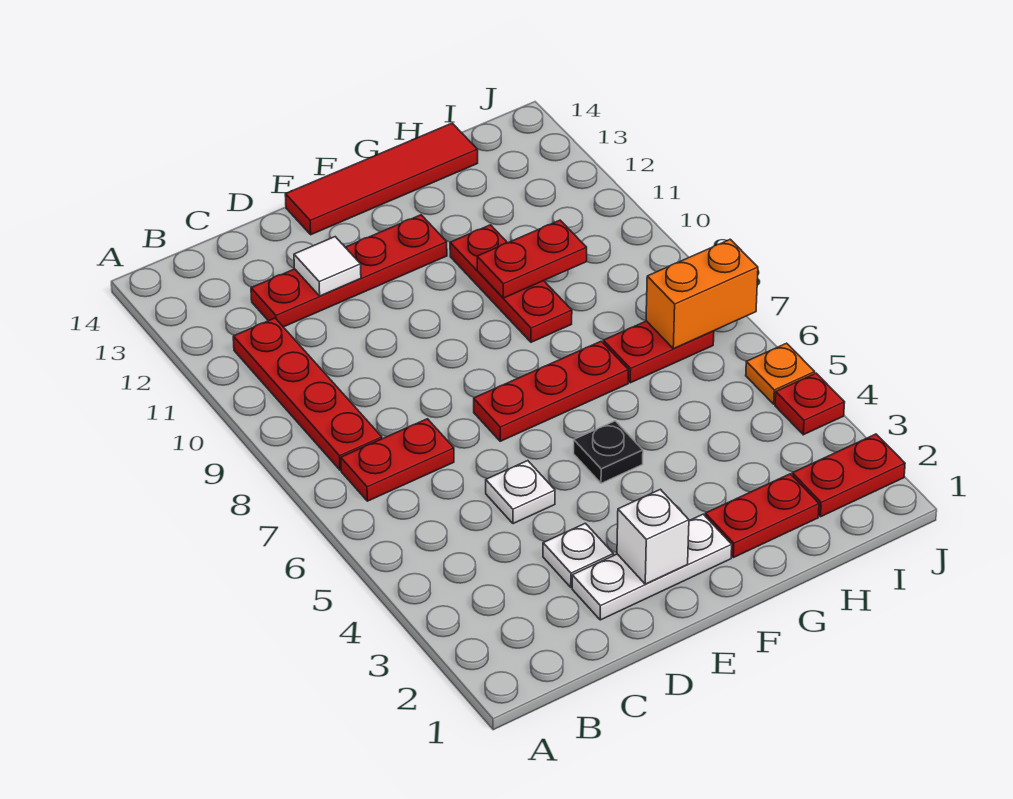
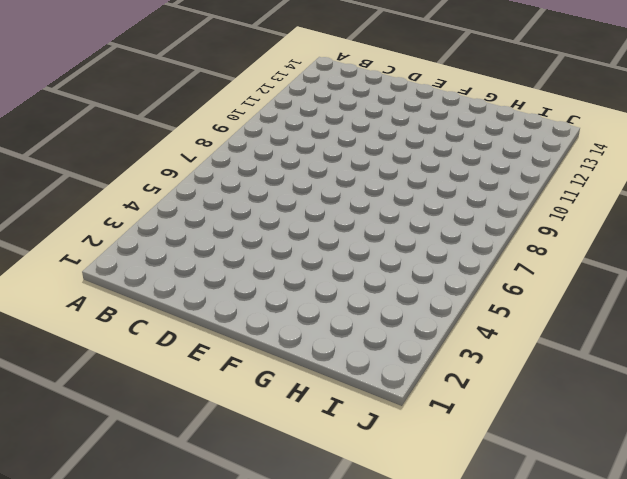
none -> red 1x2 plate [341,419,454,501]
none -> red 1x4 plate [233,318,382,470]
none -> red 1x4 plate [251,215,447,327]

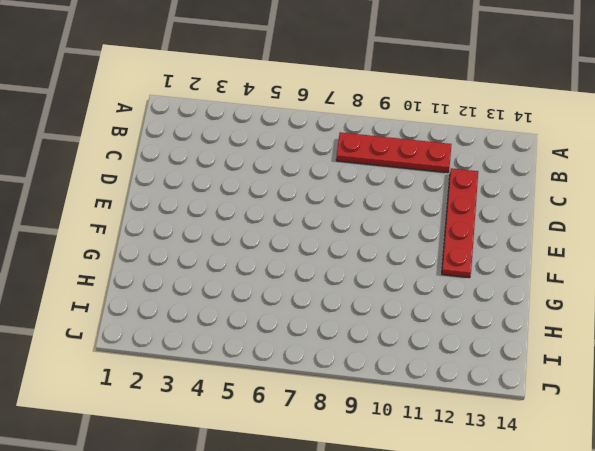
none -> red 1x2 plate [341,419,454,501]
none -> white 1x3 plate [572,514,732,620]
none -> white 1x1 plate [543,523,613,587]

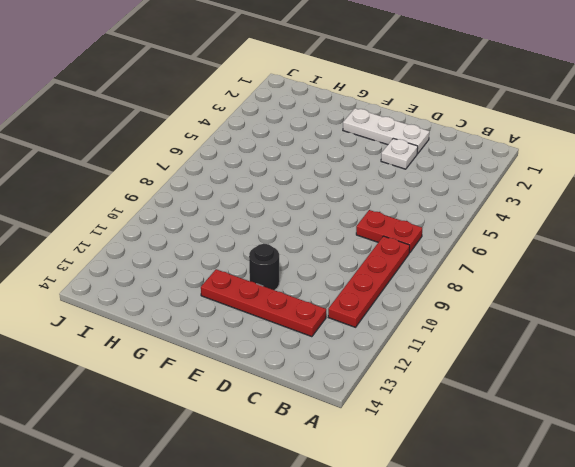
black 1x1 round brick [249,244,279,290] -> none
none -> white 1x1 plate [486,461,555,524]
none -> red 1x3 plate [474,341,628,441]
none -> red 1x4 tile [285,123,478,235]

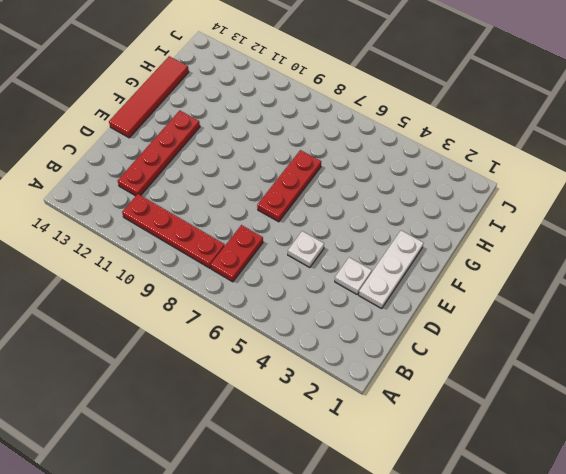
none -> black 1x1 plate [574,421,643,483]
none -> red 1x2 plate [705,474,819,558]
none -> red 1x3 plate [450,225,572,342]

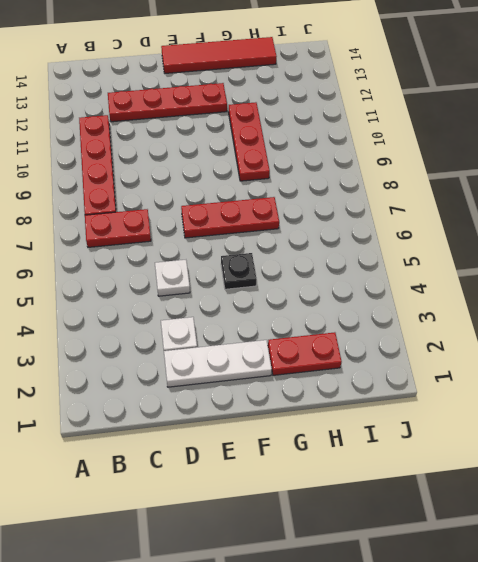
none -> red 1x2 plate [603,321,714,383]
none -> red 1x2 plate [792,434,905,517]
none -> red 1x1 plate [775,373,845,435]

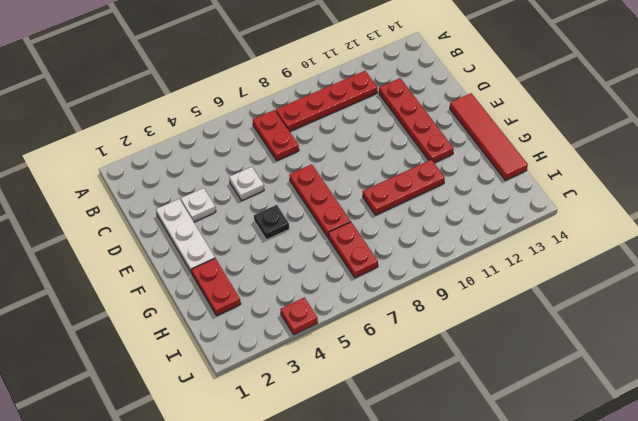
none -> red 1x2 plate [792,434,905,517]
none -> orange 1x1 plate [746,343,815,404]
none -> white 1x1 tile [294,237,361,296]

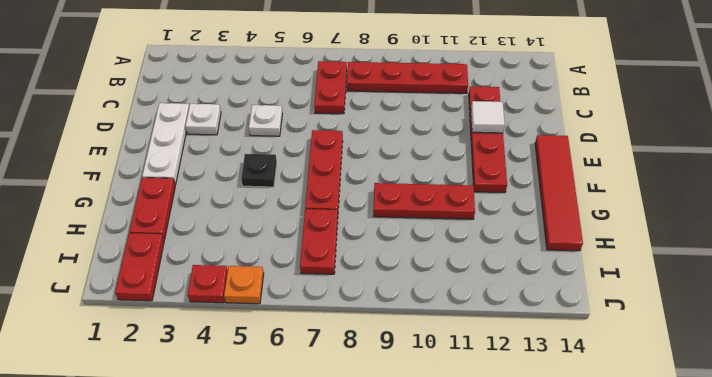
none -> white 1x1 brick [617,489,689,584]
none -> red 1x2 plate [477,220,587,298]
none -> orange 1x2 brick [646,239,758,349]

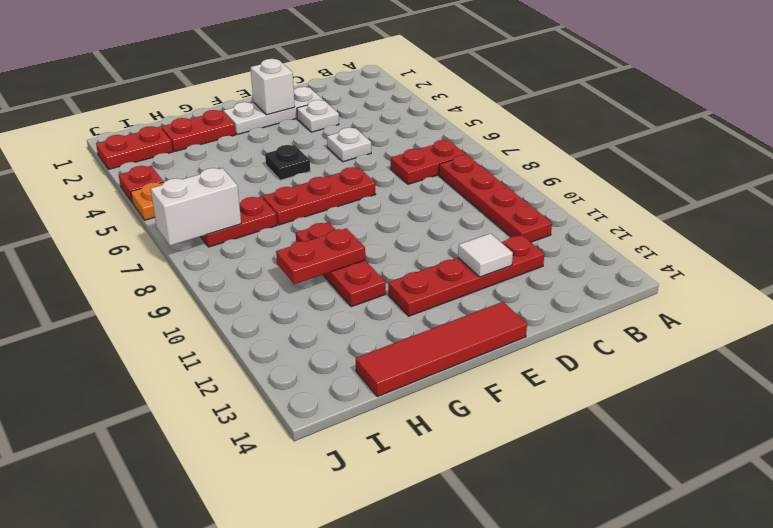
white 1x2 brick [151,168,241,246] -> orange 1x2 brick [646,239,758,349]

